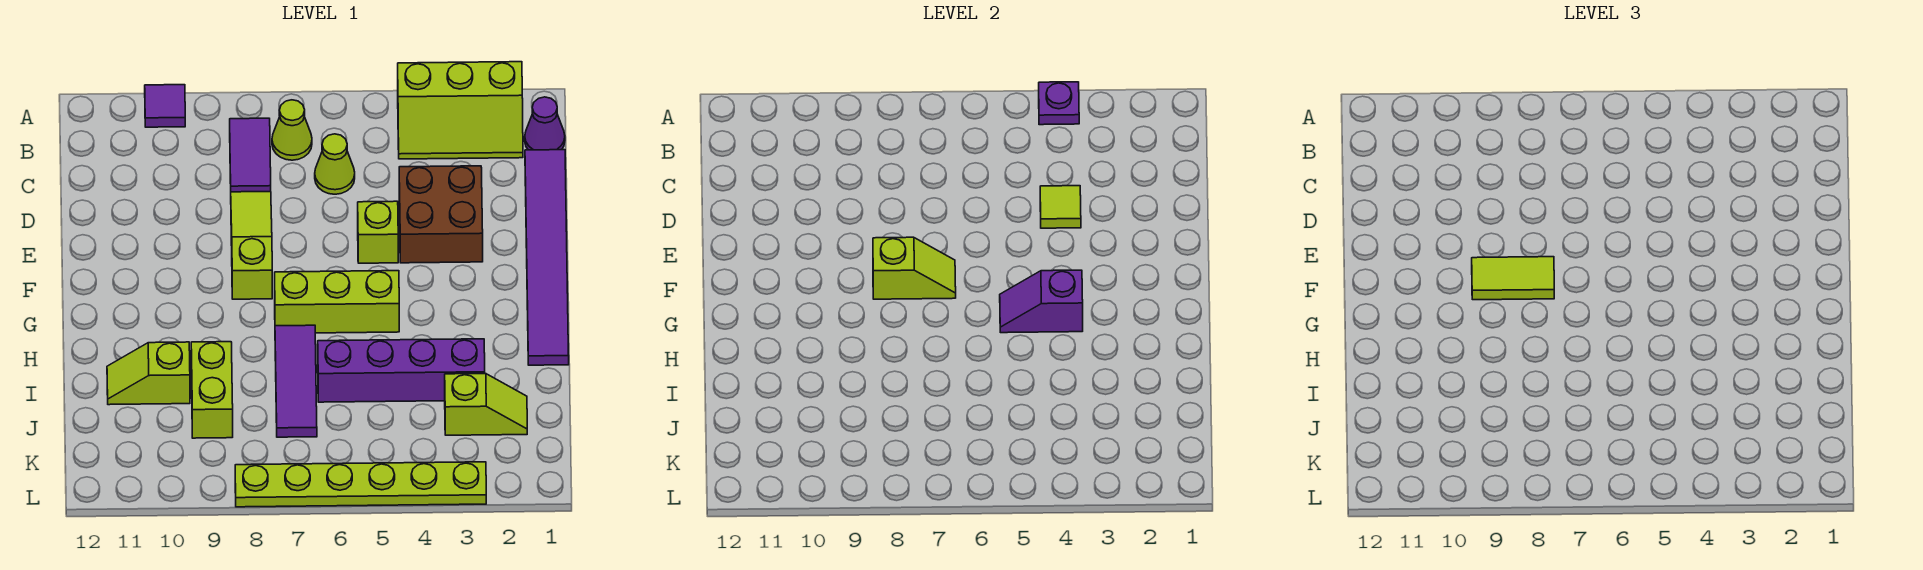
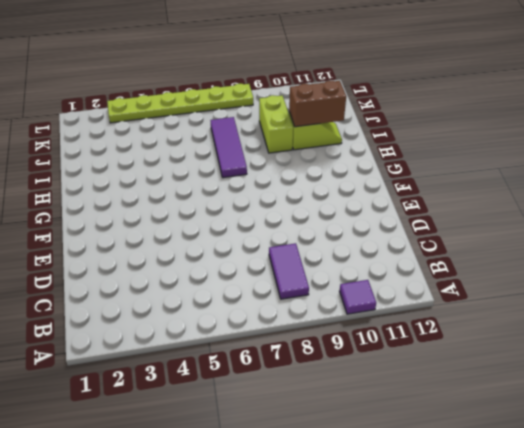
brown 1x2 brick [289,81,346,127] -> none
none -> lime 2x3 slope [398,62,523,159]
none -> purple 1x1 cone [525,97,565,150]
none -> lime 1x1 cone [272,100,312,160]

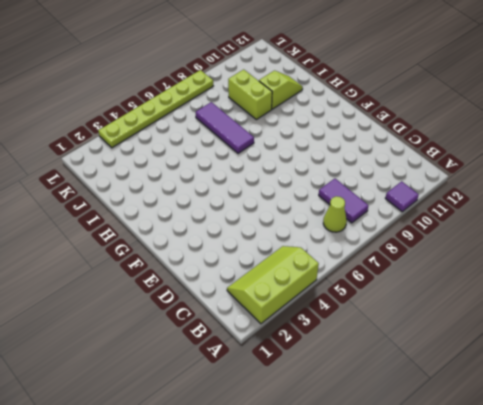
none -> purple 1x1 cone [525,97,565,150]
none -> purple 1x6 tile [525,150,569,365]
none -> lime 1x1 cone [315,134,355,194]

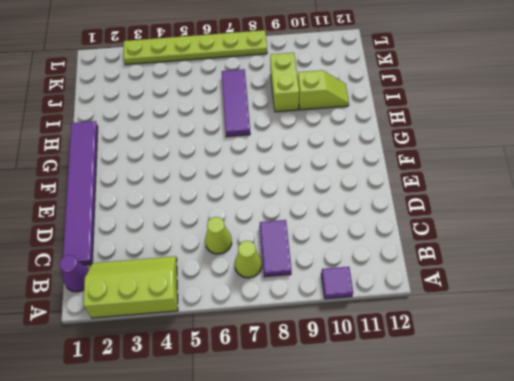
none -> brown 2x2 brick [399,166,483,263]
none -> lime 1x3 slope [231,192,272,299]
none -> lime 1x1 brick [358,201,398,263]

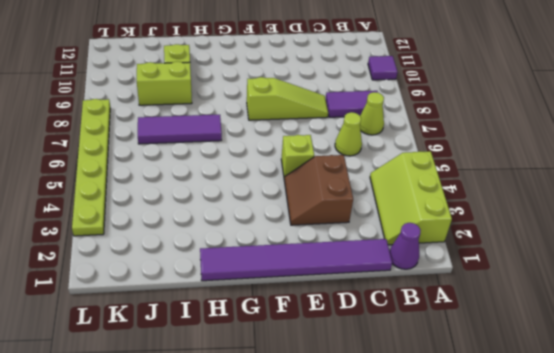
brown 2x2 slope [284,155,353,225] -> brown 2x2 brick [399,166,483,263]
none -> lime 1x3 brick [275,271,399,333]
none -> purple 1x4 brick [318,339,485,402]
none -> lime 1x2 slope [445,374,527,435]

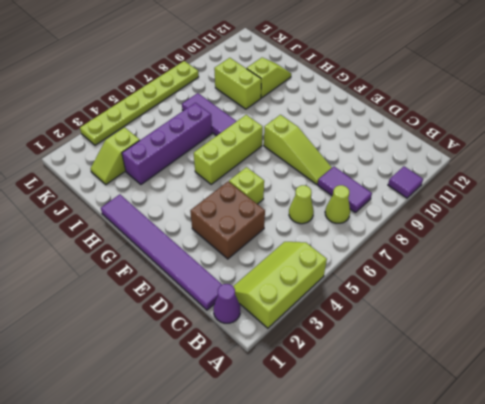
none -> purple 1x1 plate [1039,82,1079,125]
none -> lime 1x1 tile [1040,186,1081,228]
none -> lime 1x2 slope [873,237,956,299]

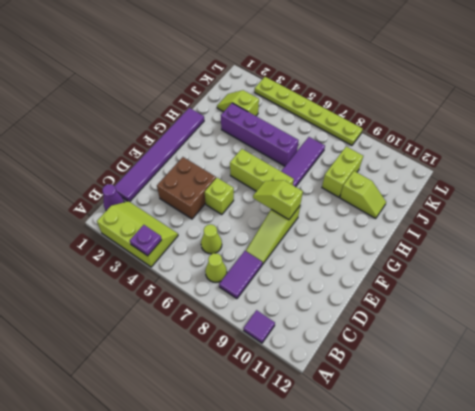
none -> lime 1x1 tile [1040,186,1081,228]
none -> purple 1x2 slope [1000,270,1083,333]
none -> lime 1x2 tile [1472,257,1554,300]

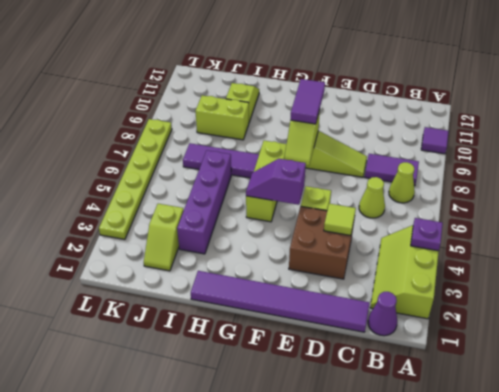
purple 1x2 slope [246,159,306,205] -> purple 1x2 slope turned to [1000,270,1083,333]
purple 1x2 tile [291,79,325,124] -> lime 1x2 tile [1472,257,1554,300]

